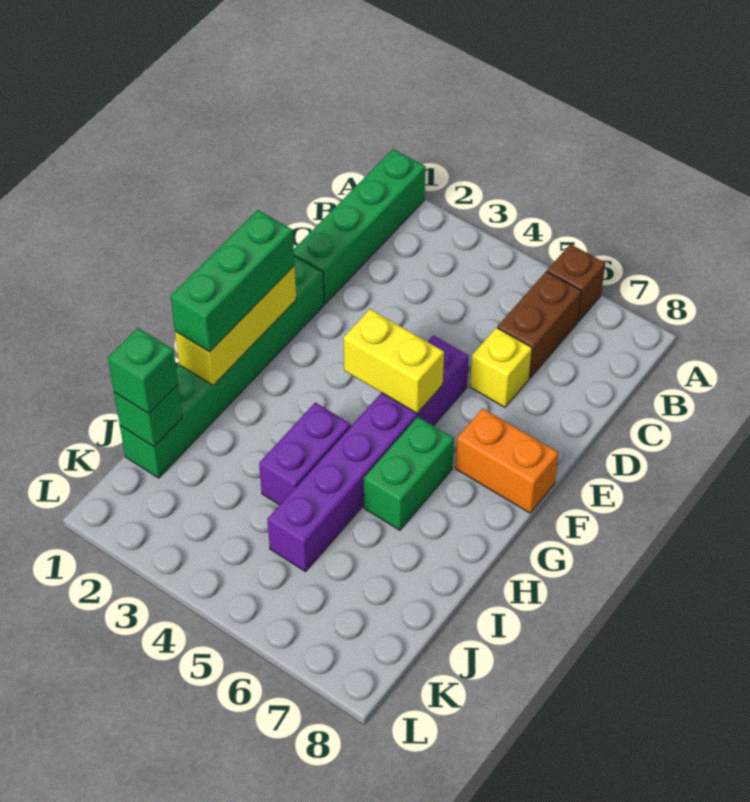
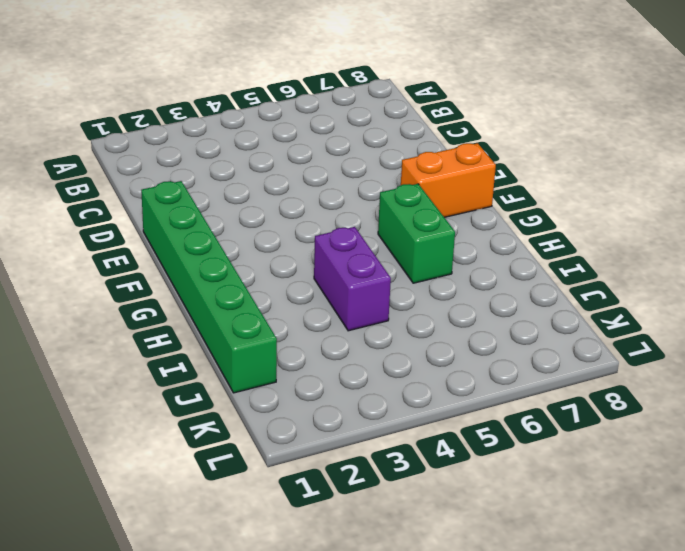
none -> green 1x4 brick [294,149,426,304]
none -> brown 1x1 brick [547,244,605,322]
none -> brown 1x2 brick [497,271,581,378]

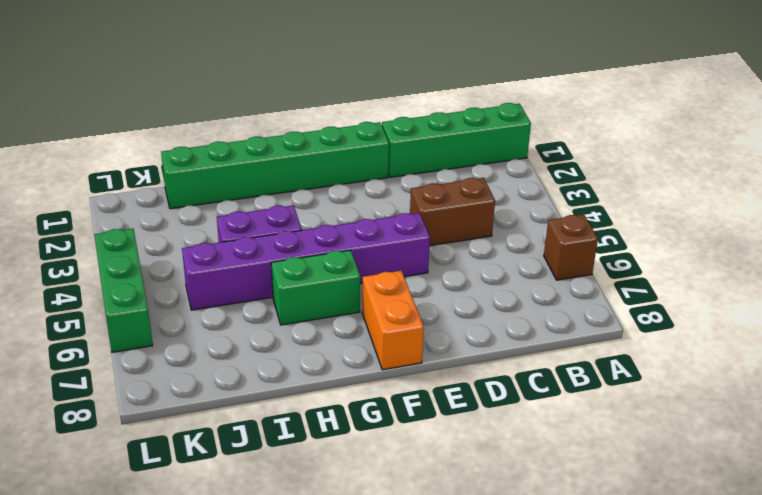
brown 1x2 brick [410,178,495,246] -> brown 1x2 brick moved to [497,271,581,378]
green 1x3 brick [94,229,153,352] -> green 1x3 brick turned to [170,210,294,352]
none -> yellow 1x1 brick [470,328,532,407]
none -> yellow 1x3 brick [175,266,296,385]
none -> yellow 1x2 brick [344,309,444,413]

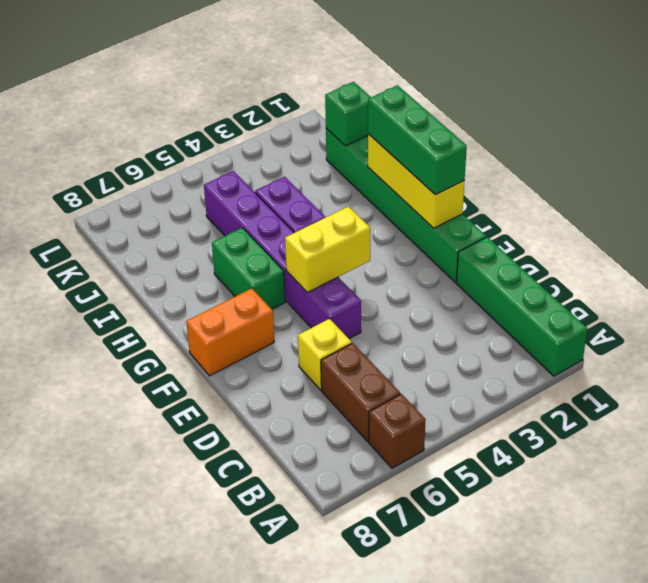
none -> green 1x1 brick [108,328,178,414]

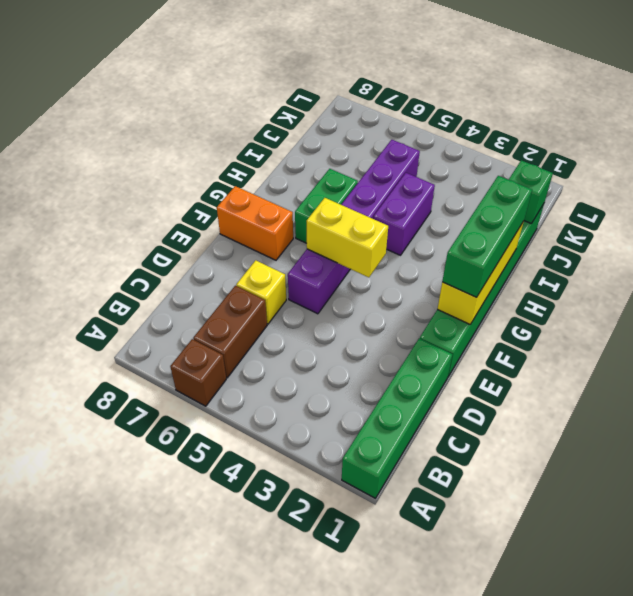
none -> green 1x1 brick [108,328,178,414]

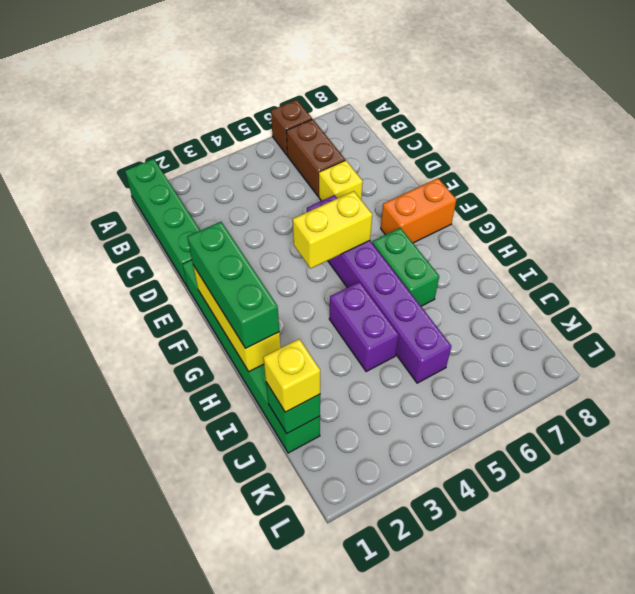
yellow 1x1 brick [263,339,320,412] -> green 1x1 brick [108,328,178,414]

